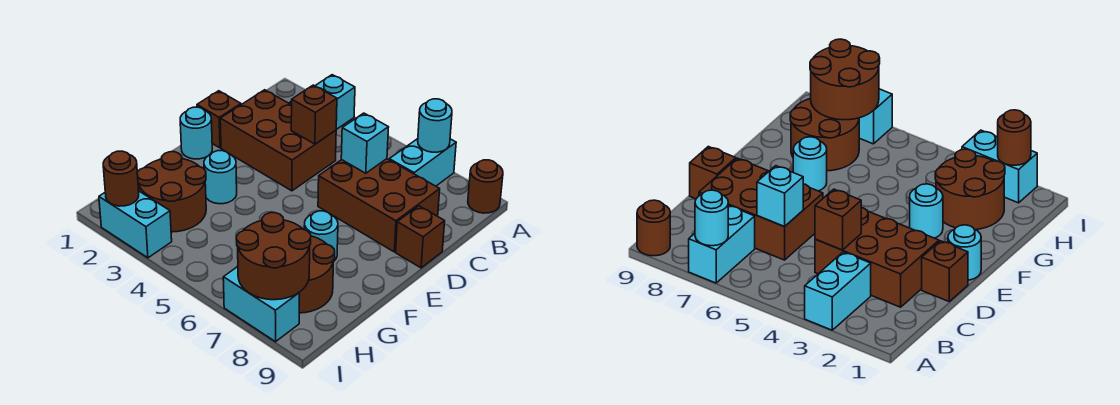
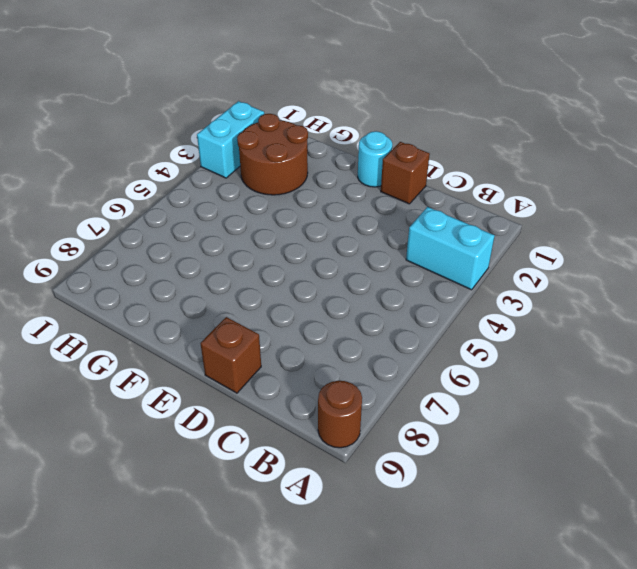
none -> cyan 1x2 brick [389,139,456,186]
none -> brown 2x3 brick [220,90,336,191]
none -> brown 2x3 brick [318,159,440,252]

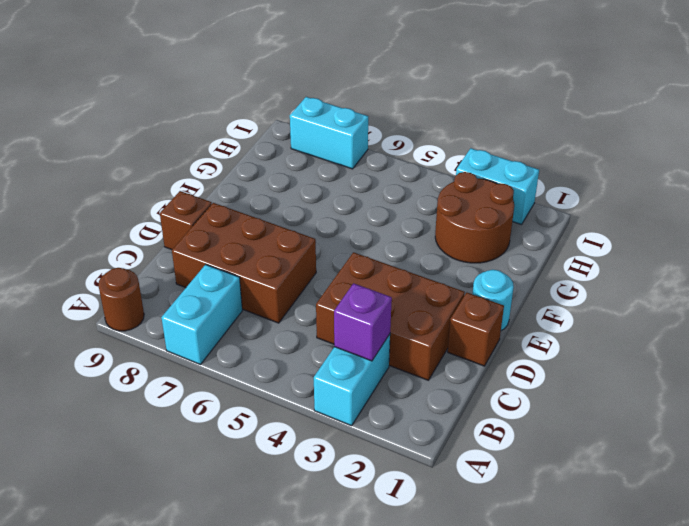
purple 1x1 brick [334,283,392,361] -> none
none -> cyan 1x1 round brick [204,151,237,204]
none -> cyan 1x1 round brick [304,211,338,261]
none -> brown 2x2 round brick [299,236,335,313]

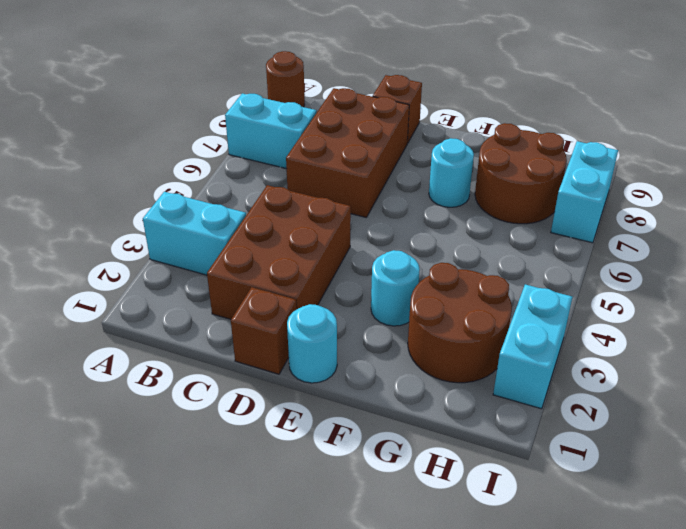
none -> cyan 1x1 round brick [418,99,452,152]
none -> brown 1x1 brick [291,85,337,144]
none -> cyan 1x1 brick [341,113,389,173]

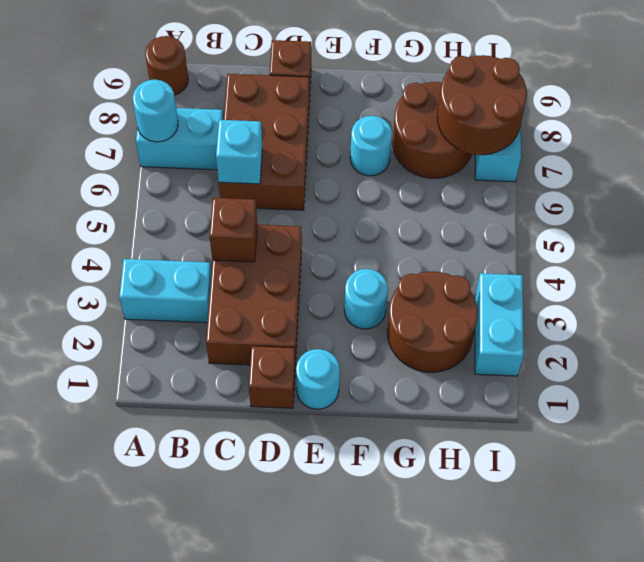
none -> brown 1x1 round brick [103,151,139,206]

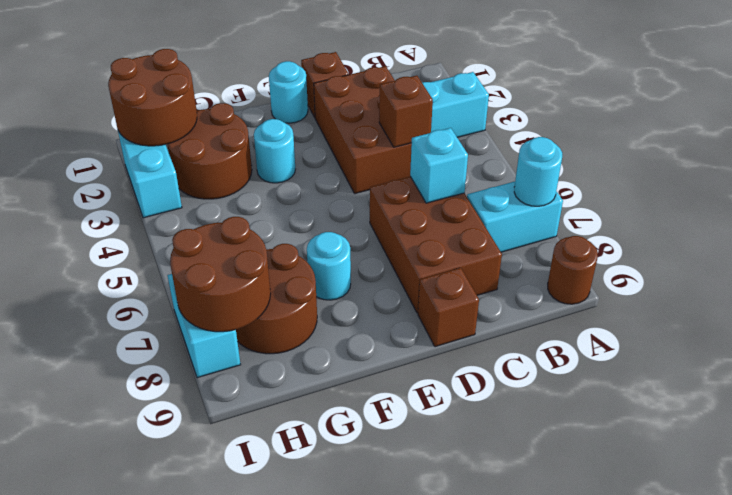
brown 2x2 round brick [108,49,197,146] -> brown 1x1 round brick [103,151,139,206]

